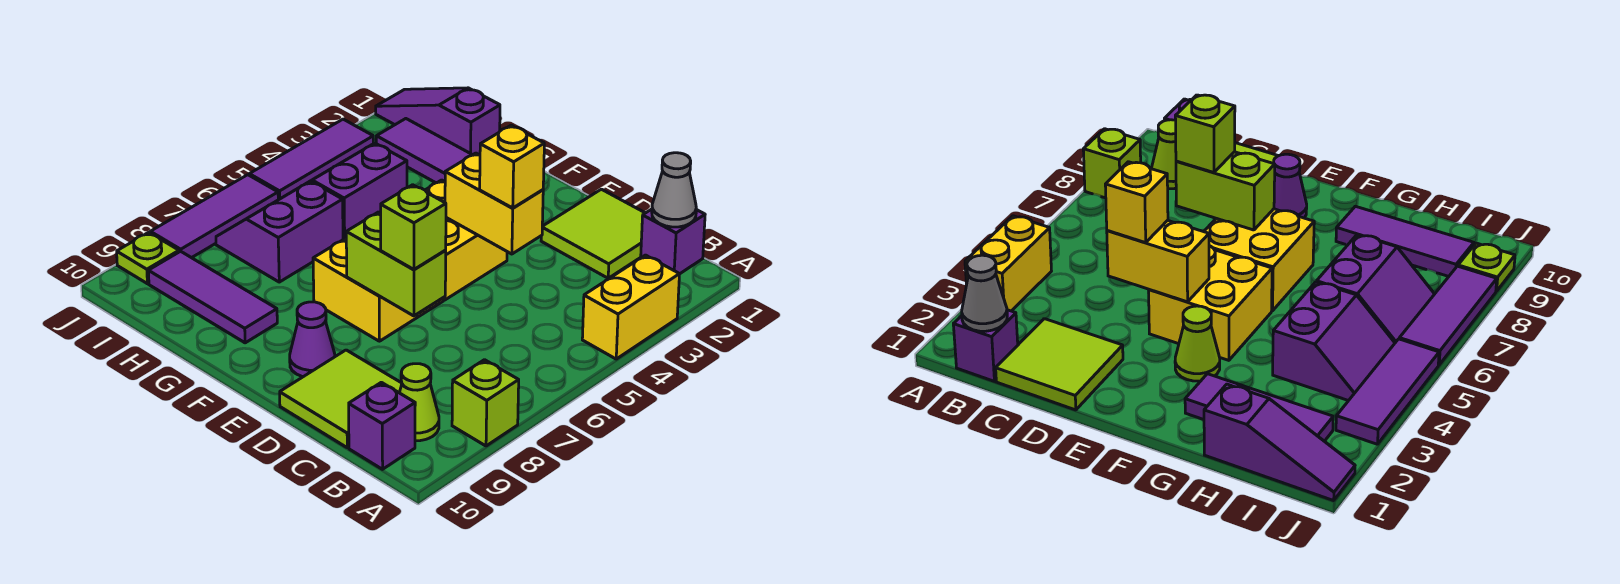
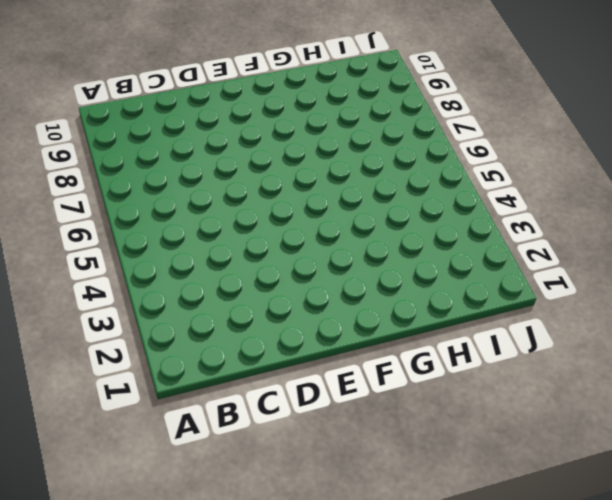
none -> yellow 1x2 brick [582,255,680,359]
none -> lime 1x1 brick [452,360,519,446]
none -> purple 1x1 brick [641,209,705,274]

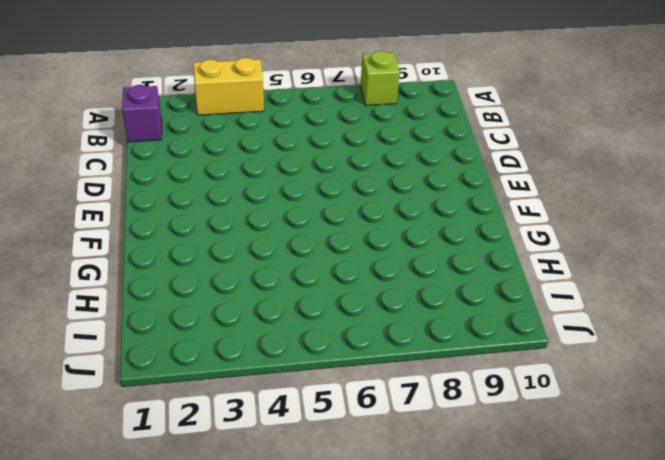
none -> lime 1x1 cone [399,364,439,441]
none -> purple 1x1 brick [349,382,415,469]
none -> lime 2x2 tile [541,189,645,278]

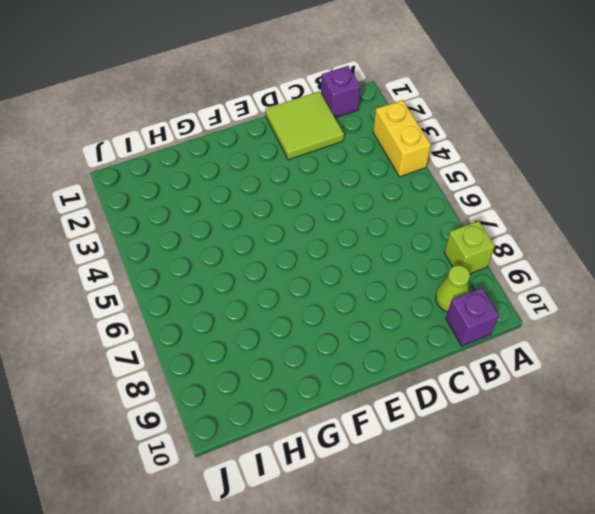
none -> lime 2x2 tile [280,350,402,448]
none -> yellow 2x2 brick [425,180,507,300]
none -> yellow 2x2 brick [313,238,443,341]

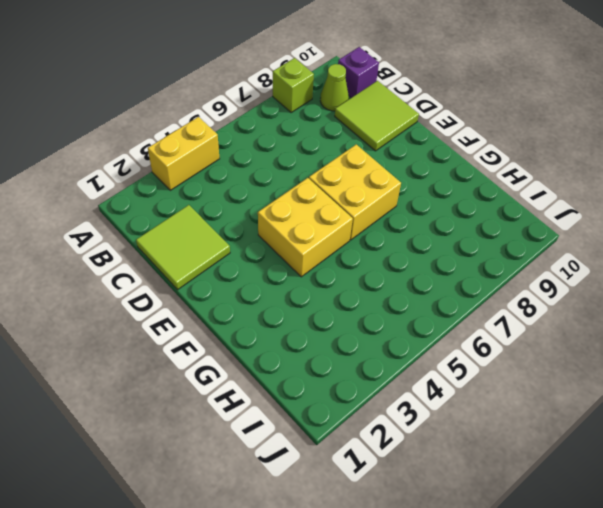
none -> purple 1x1 brick [641,209,705,274]
none -> purple 1x1 cone [290,302,335,377]
none -> lime 1x1 cone [1175,306,1220,381]

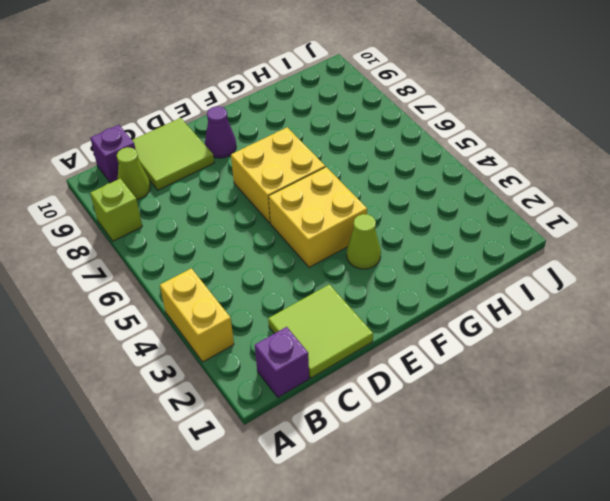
none -> purple 1x3 tile [376,119,472,183]
none -> purple 1x3 tile [148,251,277,343]
none -> purple 1x3 slope [376,88,500,155]

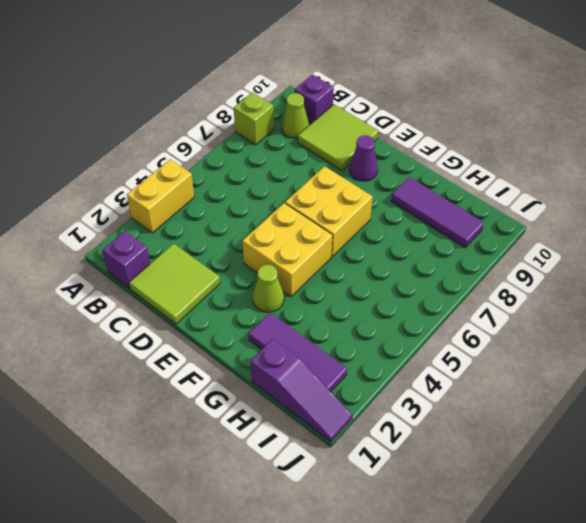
none -> purple 2x2 slope [311,143,407,240]
none -> purple 2x2 slope [216,181,343,282]
none -> purple 1x3 tile [249,119,373,200]

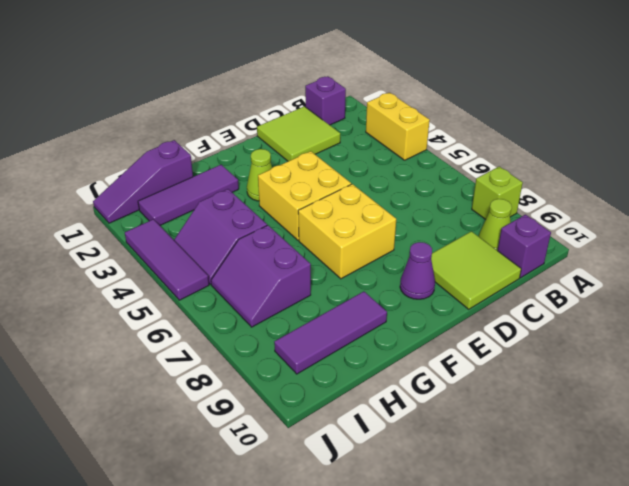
none -> purple 1x3 tile [150,175,278,258]
none -> lime 1x1 plate [117,232,179,284]
none -> grey 1x1 cone [652,153,696,227]

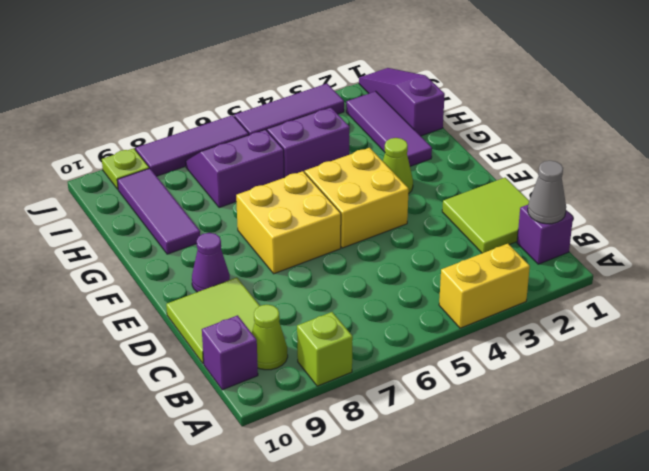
none -> yellow 1x2 brick [445,153,543,254]
none -> lime 1x2 brick [346,212,446,316]
none -> yellow 1x1 brick [480,125,544,208]

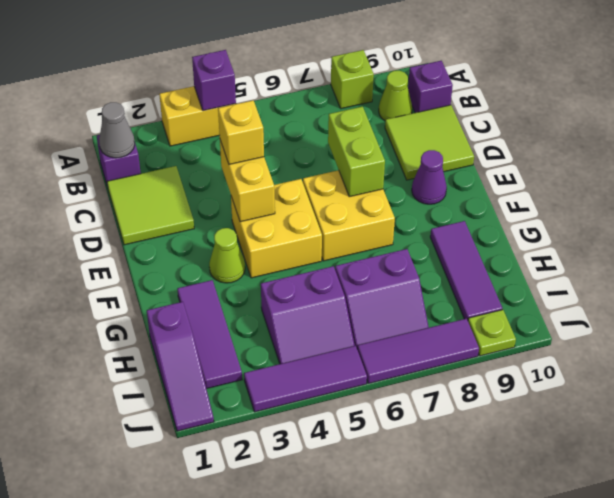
purple 1x1 brick [192,50,236,111] -> none
none -> lime 1x1 brick [381,185,446,269]

